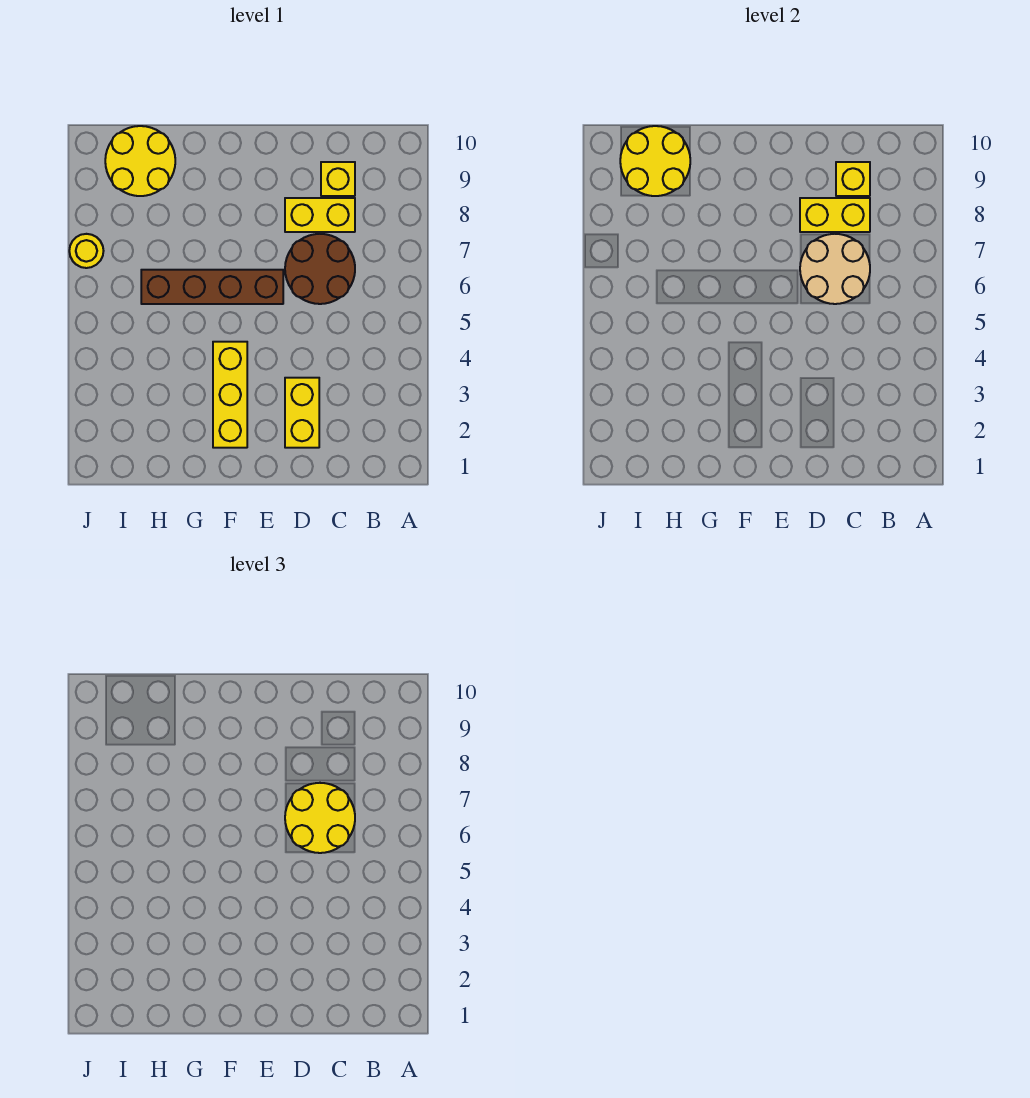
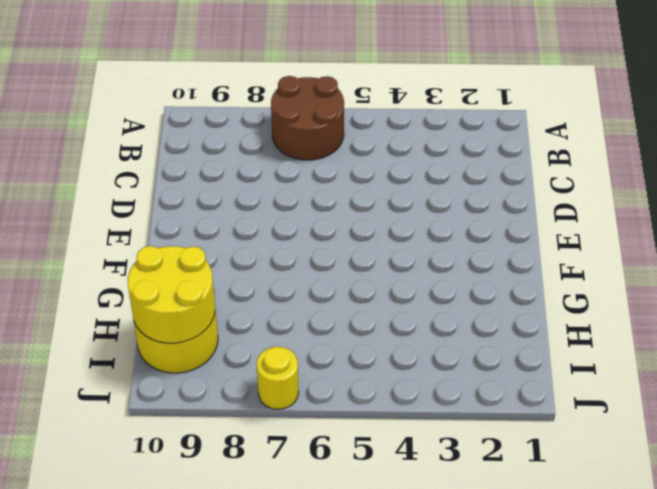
brown 2x2 round brick [271,76,344,160] -> brown 2x2 round brick moved to [285,234,355,304]
none -> yellow 1x2 brick [285,198,355,232]
none -> yellow 1x1 brick [321,162,355,196]
none -> yellow 1x2 brick [285,378,319,448]

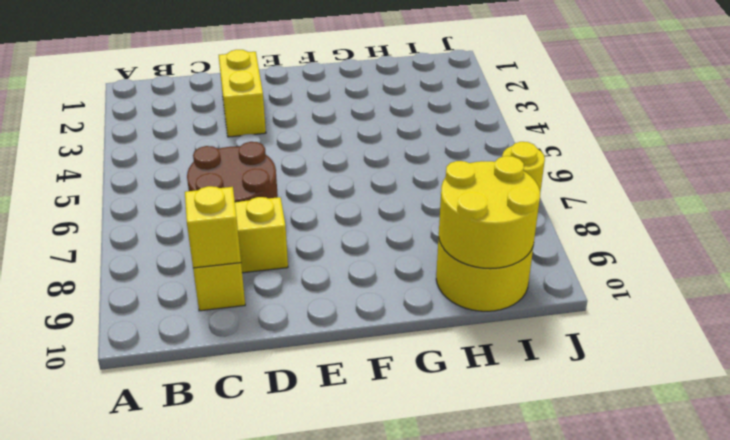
none -> brown 1x4 brick [141,270,283,304]
none -> yellow 1x3 brick [213,342,247,448]
none -> tan 2x2 round brick [800,234,870,304]

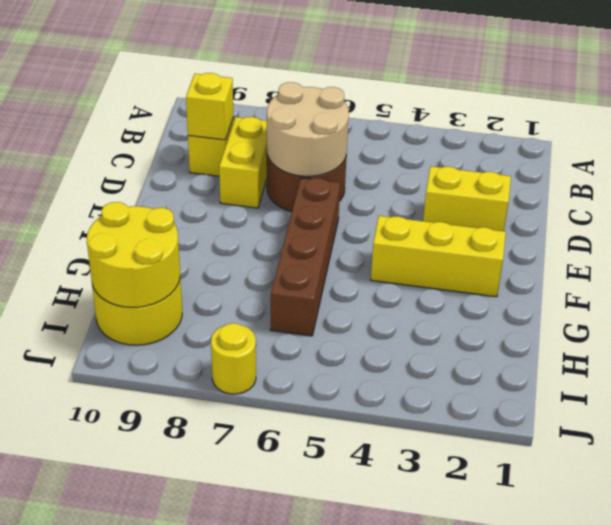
none -> yellow 1x2 brick [800,198,870,232]
none -> yellow 2x2 round brick [285,783,355,853]

